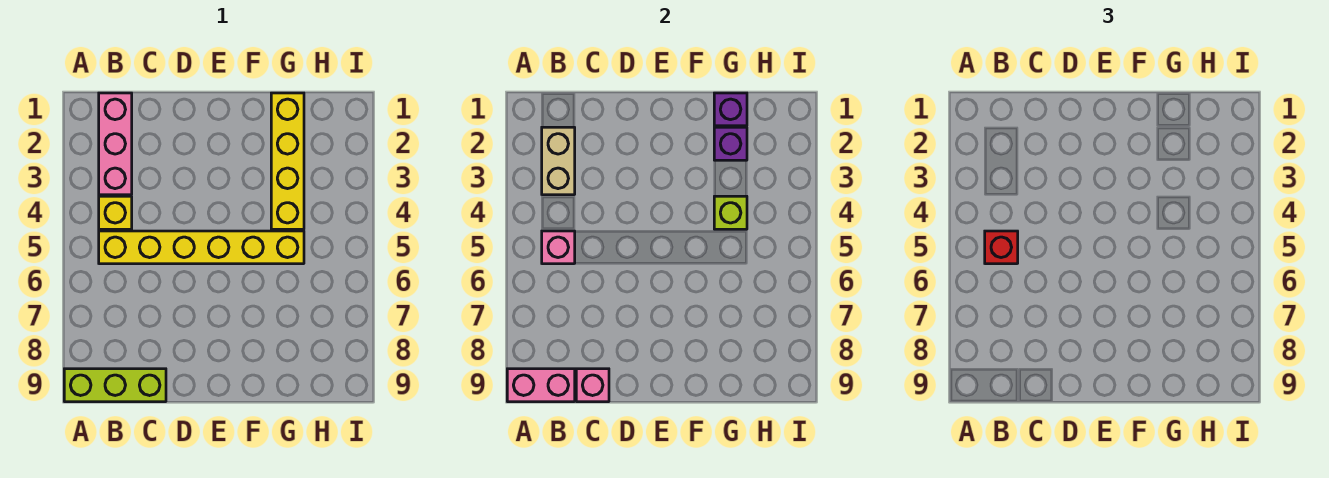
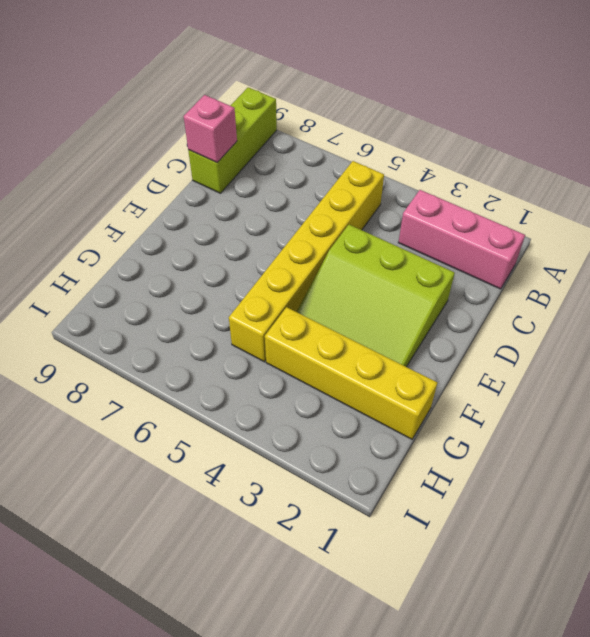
lime 3x3 slope [297,225,455,367] -> none
none -> yellow 1x1 brick [99,196,132,229]
none -> pink 1x2 brick [507,369,575,402]
none -> tan 1x2 brick [542,127,575,195]

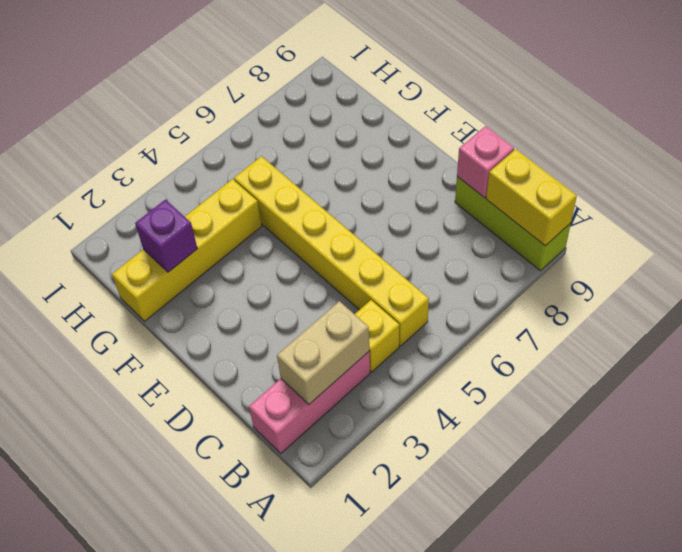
yellow 1x2 brick [486,149,577,246] -> pink 1x2 brick [507,369,575,402]
none -> pink 1x1 brick [542,231,575,264]
none -> purple 1x1 brick [714,93,747,126]
none -> lime 1x1 brick [714,196,747,229]

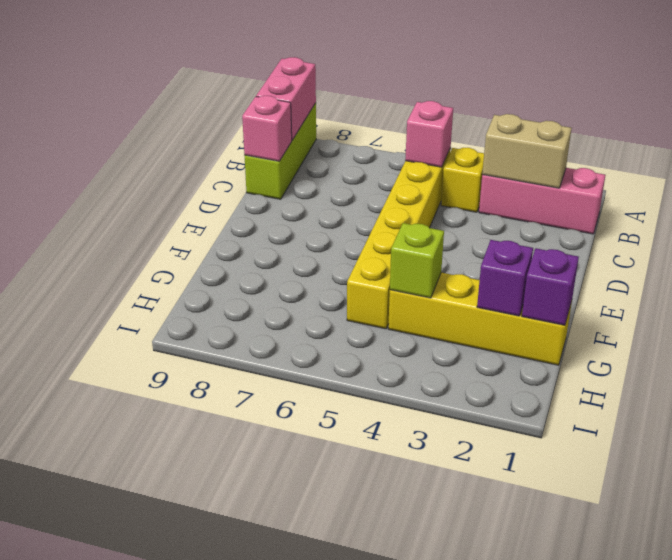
none -> red 1x1 brick [985,231,1018,264]

